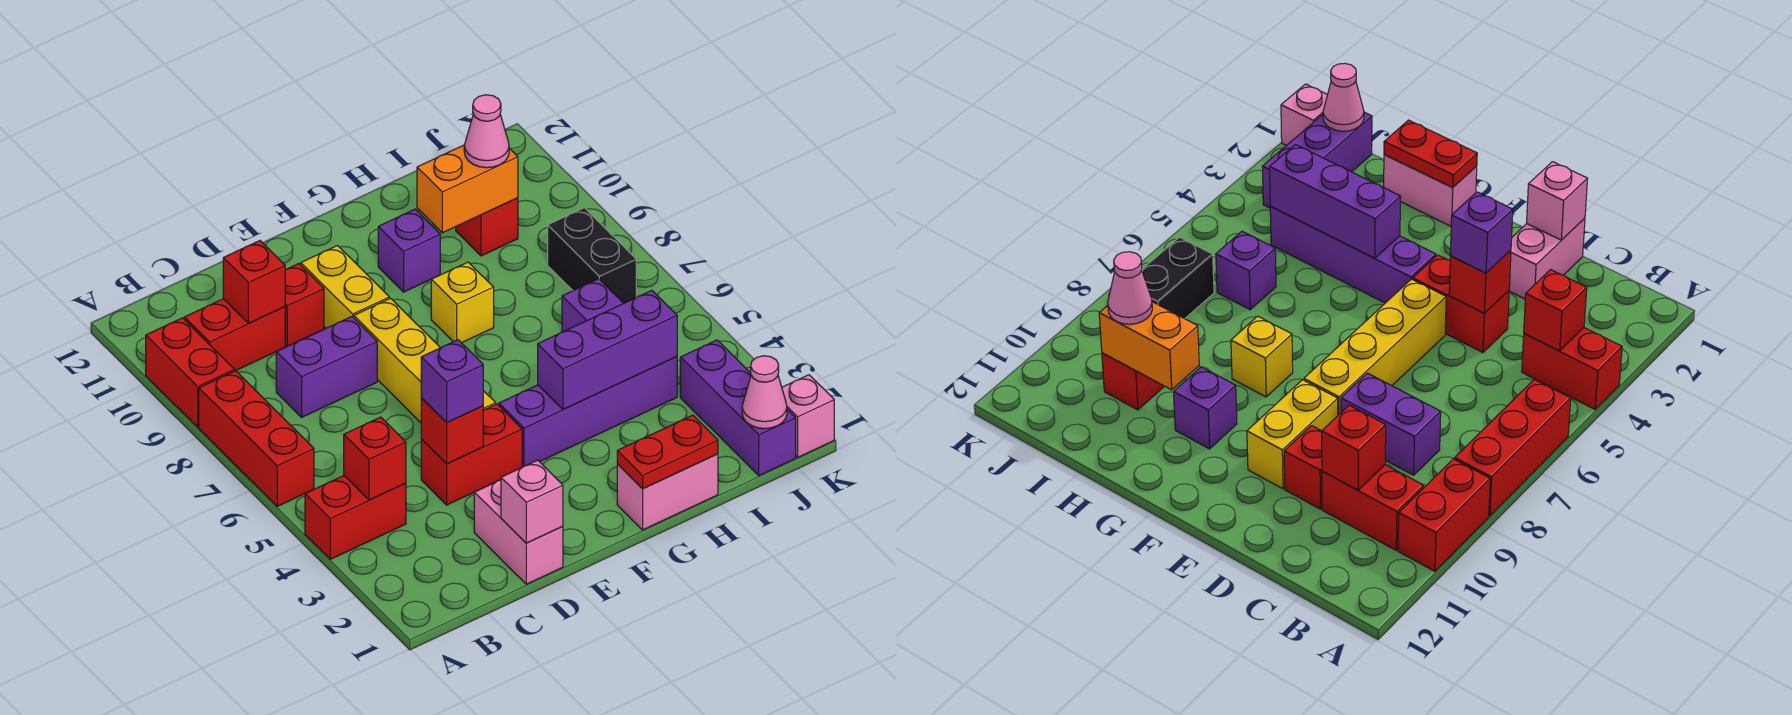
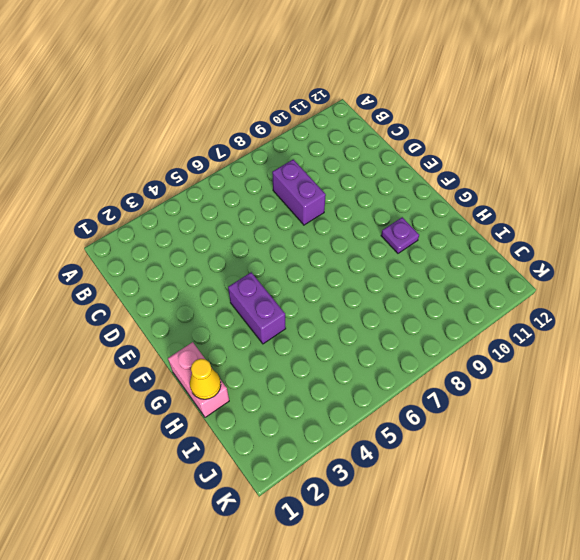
purple 1x2 brick [228,272,286,344] -> purple 1x4 brick [499,357,677,467]
purple 1x1 plate [381,217,419,253] -> purple 1x1 brick [378,209,440,292]
yellow 1x1 cone [190,359,221,399] -> red 1x2 plate [617,415,718,489]
none -> red 1x2 brick [305,476,406,559]
none -> red 1x3 brick [199,371,314,506]
none -> red 1x2 brick [146,318,234,427]

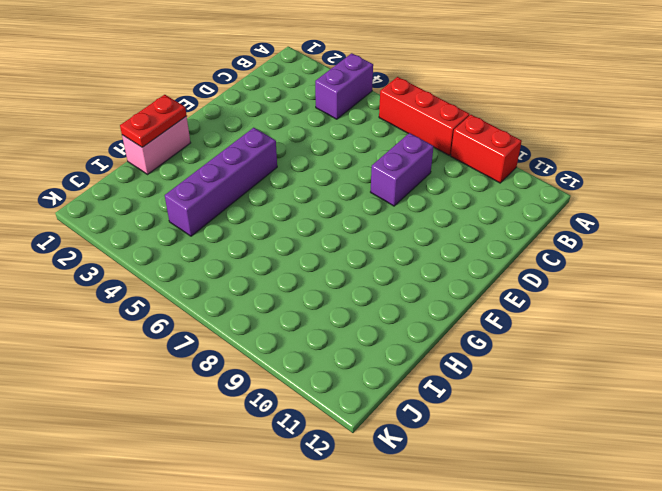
purple 1x2 brick [315,53,373,119] -> red 1x2 brick [305,476,406,559]
none -> red 1x2 brick [184,299,285,371]
none -> pink 1x2 brick [474,480,563,584]
none -> red 1x2 brick [421,404,522,505]

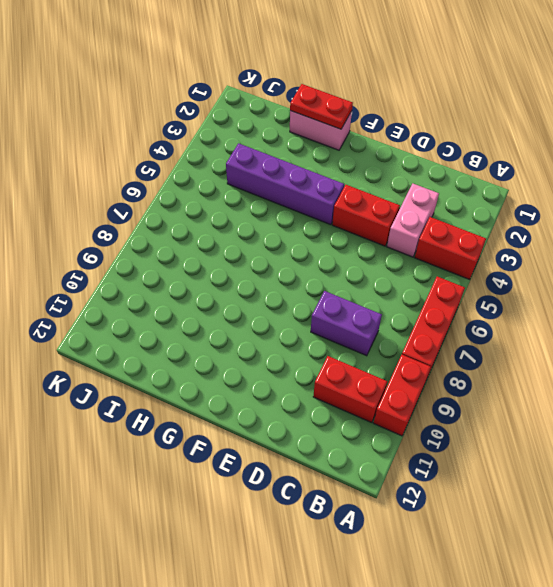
pink 1x2 brick [387,184,439,257] -> pink 1x2 brick moved to [474,480,563,584]
none -> red 1x1 brick [285,264,324,346]
none -> yellow 1x4 brick [354,298,496,423]
none -> yellow 1x2 brick [301,246,389,328]

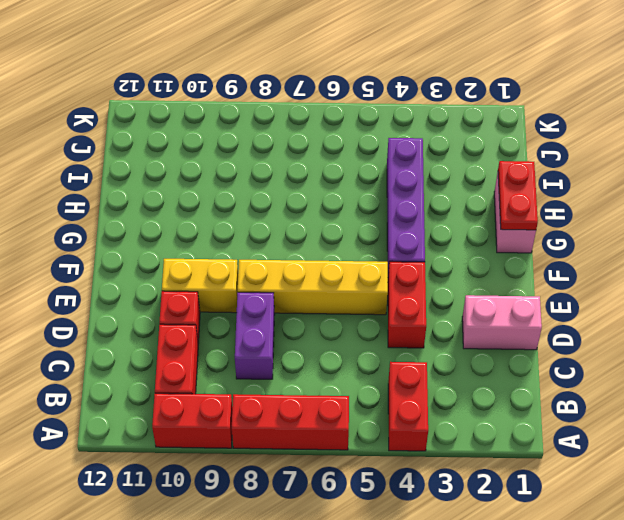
none -> yellow 1x1 brick [431,262,494,343]
none -> purple 1x1 brick [378,209,440,292]
none -> purple 1x1 brick [562,279,624,332]

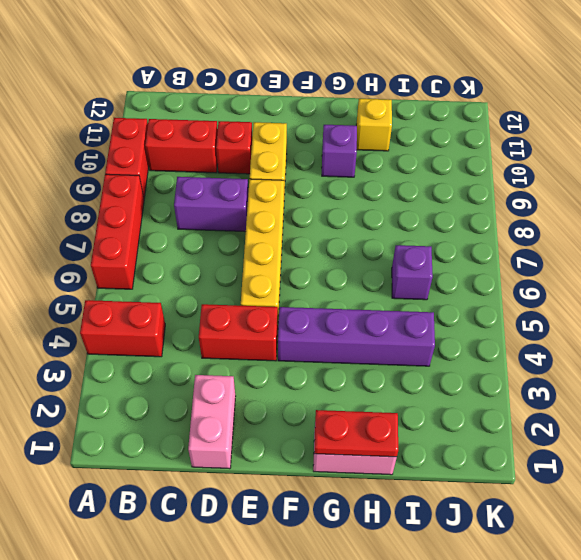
yellow 1x1 brick [356,99,392,151] -> yellow 1x1 brick moved to [431,262,494,343]
none -> red 1x1 brick [456,198,518,256]
none -> purple 1x3 brick [680,340,796,476]
none -> black 1x2 brick [548,208,636,303]

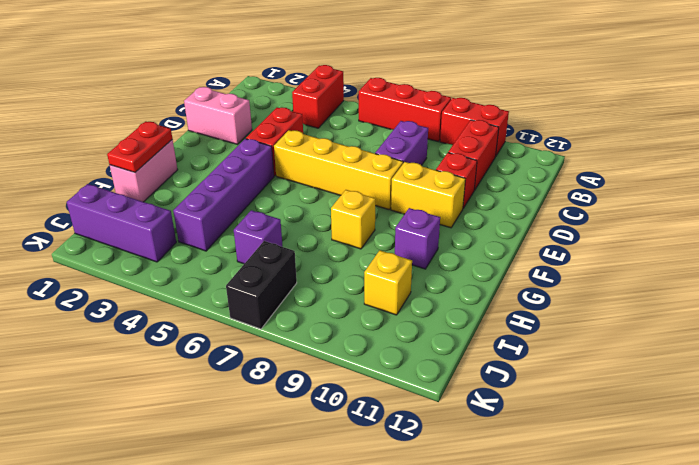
yellow 1x1 brick [364,250,412,315] -> red 1x1 brick [456,198,518,256]
black 1x2 brick [226,241,297,329] -> black 1x2 brick turned to [548,208,636,303]
none -> pink 1x1 brick [782,375,834,457]
none -> red 1x1 brick [344,417,406,500]
none -> red 1x1 brick [223,241,285,323]

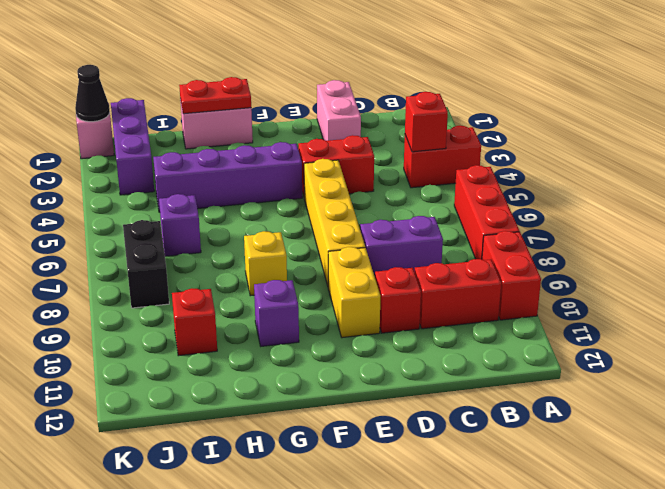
black 1x1 cone [75,65,110,122] -> none
none -> red 1x1 brick [223,241,285,323]
none -> pink 1x1 brick [501,460,563,543]
none -> red 1x1 brick [421,398,483,464]

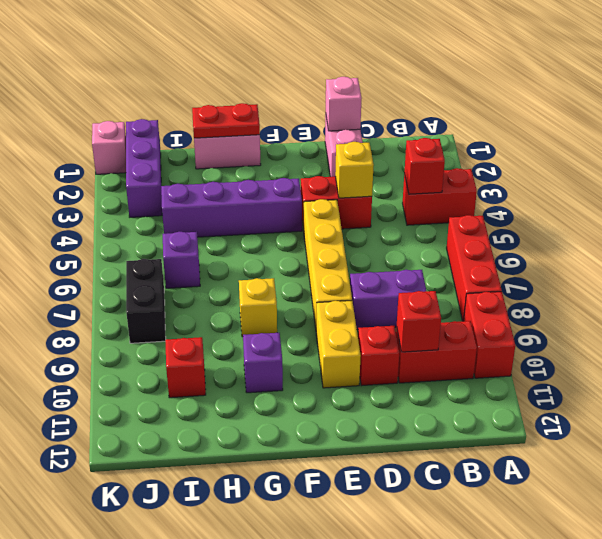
yellow 1x1 brick [335,142,374,198] -> red 1x1 brick [421,398,483,464]
none -> purple 1x3 brick [538,290,677,410]
none -> orange 1x2 brick [417,145,518,233]
none -> pink 1x1 cone [742,356,787,429]

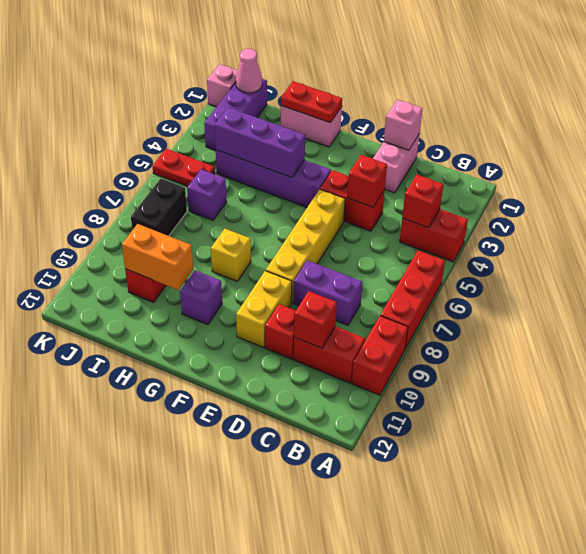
red 1x2 plate [153,149,215,186] -> none
none -> purple 1x1 brick [421,340,483,423]
none -> pink 1x1 cone [464,95,509,168]

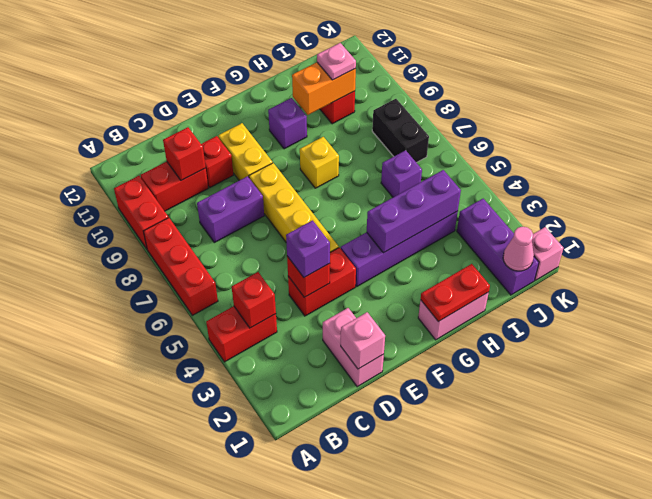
pink 1x1 plate [317,43,356,80] -> pink 1x1 cone [464,95,509,168]

